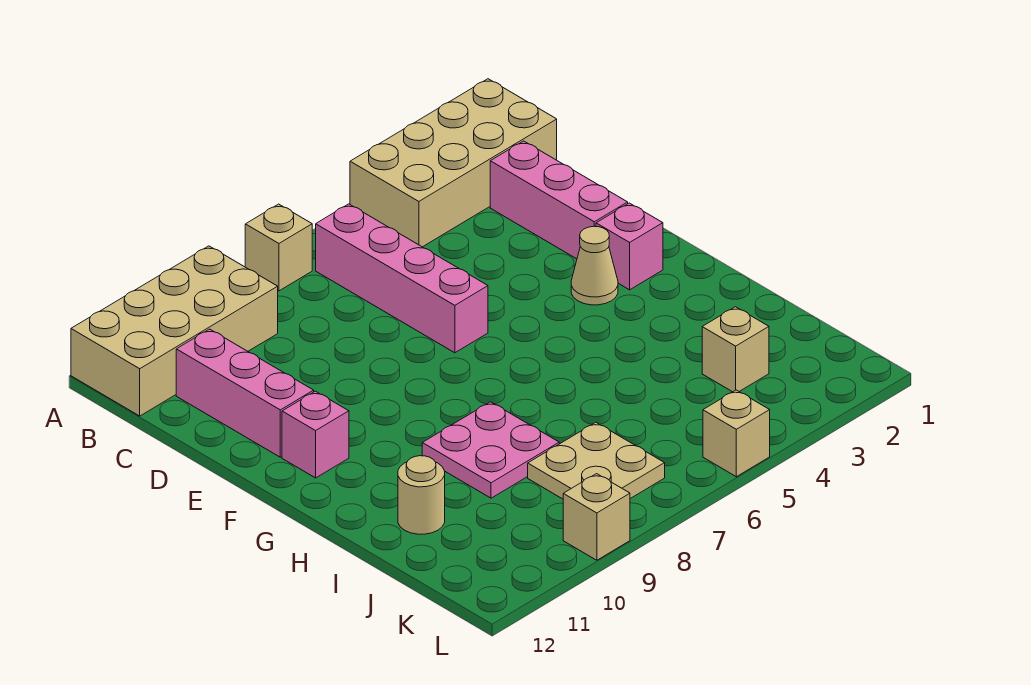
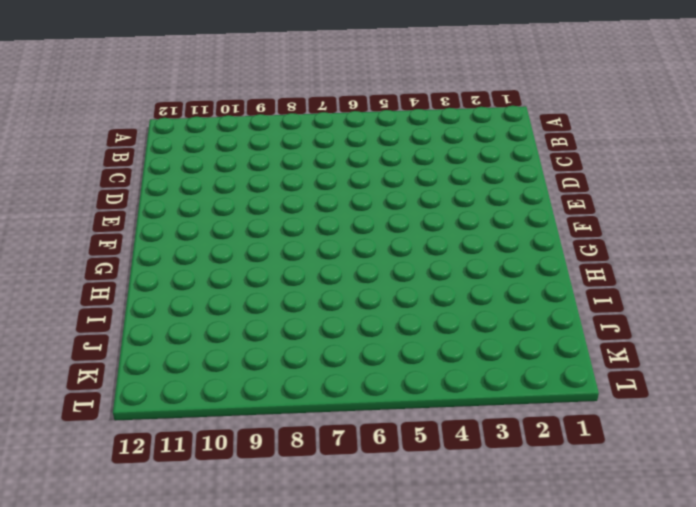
none -> tan 2x4 brick [350,79,557,247]
none -> tan 1x1 brick [245,204,312,291]
none -> tan 2x4 brick [71,246,278,416]

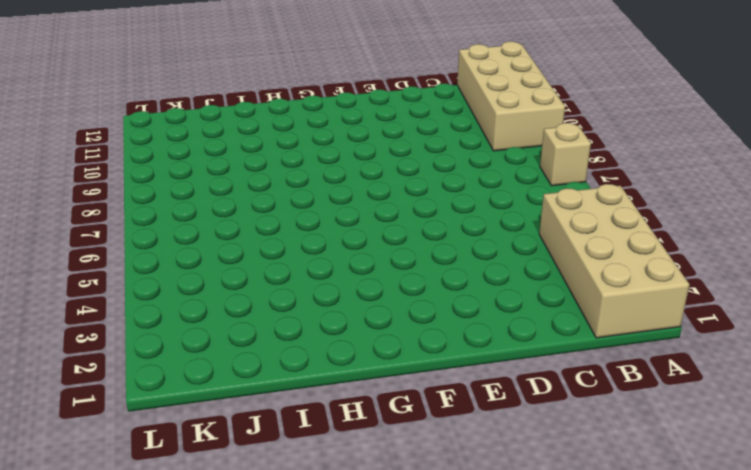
none -> pink 1x4 brick [316,204,488,353]
none -> pink 1x3 brick [490,141,628,259]
none -> pink 1x3 brick [176,329,314,457]

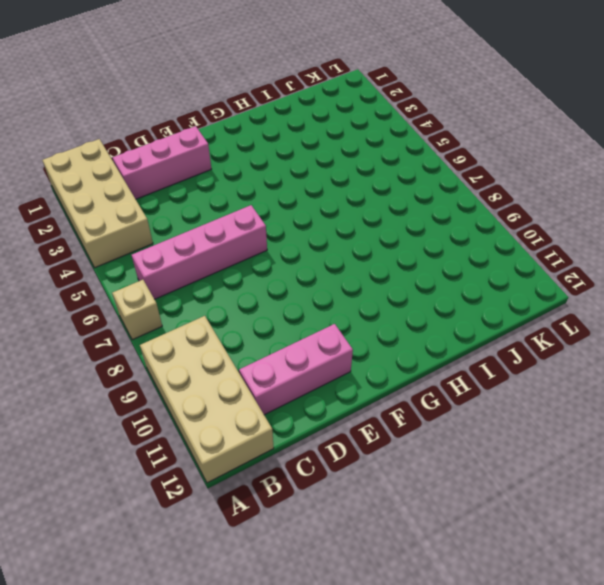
none -> pink 1x1 brick [596,203,663,290]
none -> tan 1x1 cone [571,226,618,305]
none -> pink 1x1 brick [282,391,349,478]

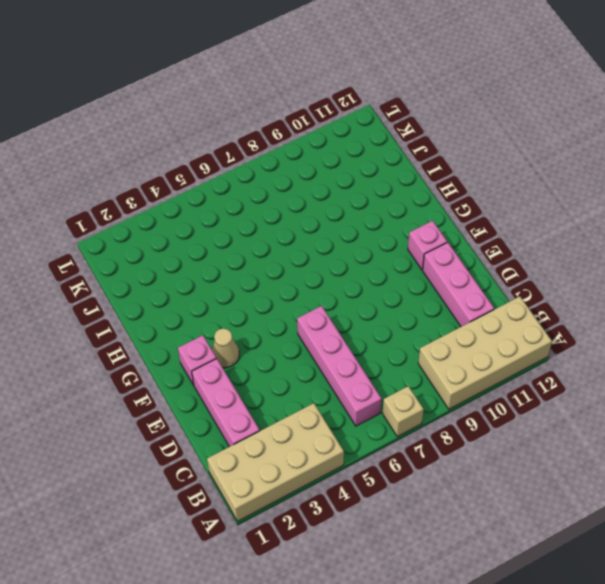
none -> pink 2x2 plate [422,402,559,498]
none -> tan 1x1 round brick [398,456,445,534]
none -> tan 1x1 brick [702,307,769,392]

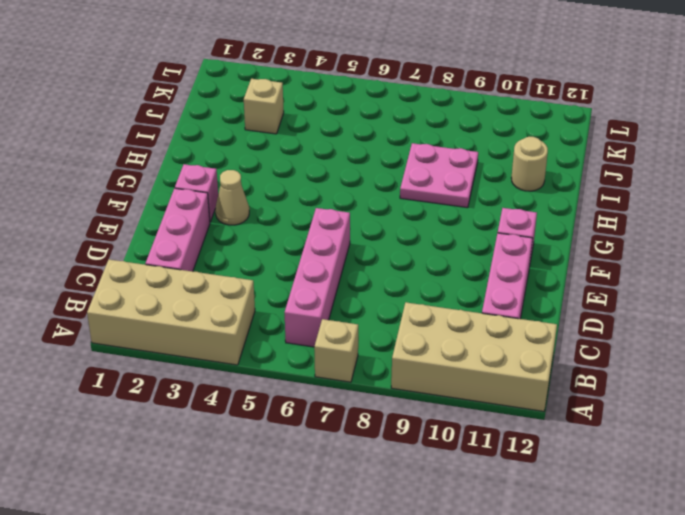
none -> tan 2x2 plate [528,422,665,499]
none -> tan 1x1 brick [703,390,770,477]
none -> tan 1x1 brick [563,474,630,560]

